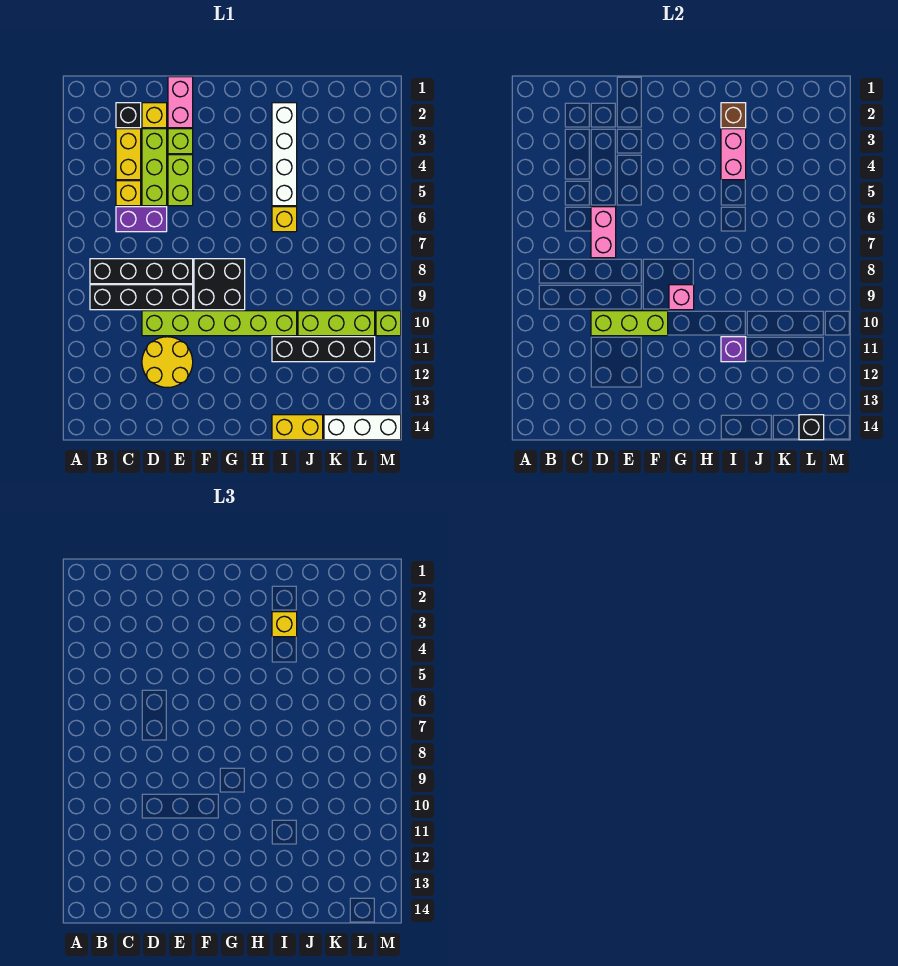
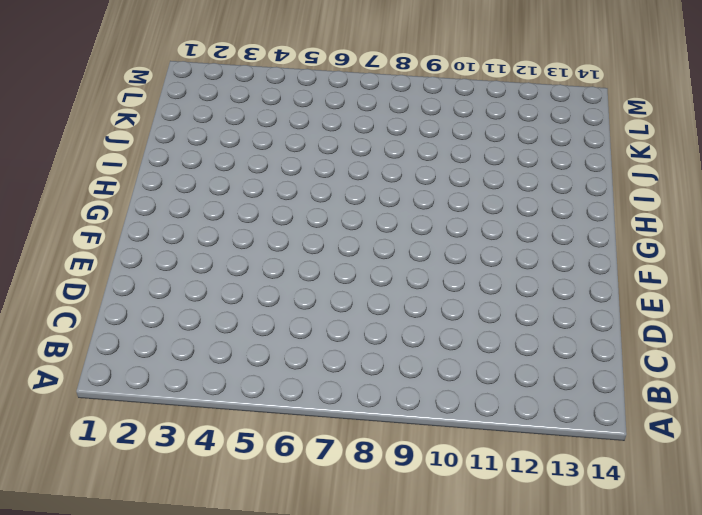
none -> black 1x4 brick [90,259,193,284]
none -> black 1x4 brick [90,285,193,310]
none -> black 1x1 brick [116,103,141,128]

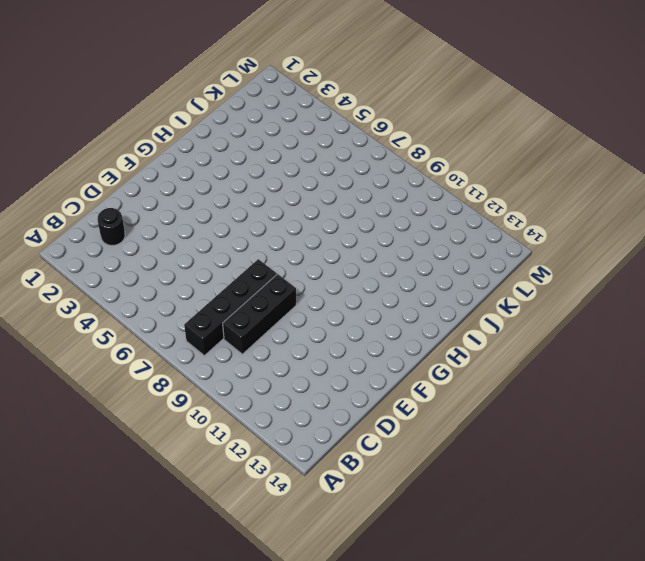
black 1x1 round brick [97,208,125,246] -> black 1x1 brick [116,103,141,128]
black 1x3 brick [223,274,296,354] -> black 1x4 brick [90,285,193,310]
none -> yellow 1x2 brick [116,129,141,180]
none -> yellow 1x1 brick [116,181,141,206]
none -> purple 1x2 brick [116,207,167,232]

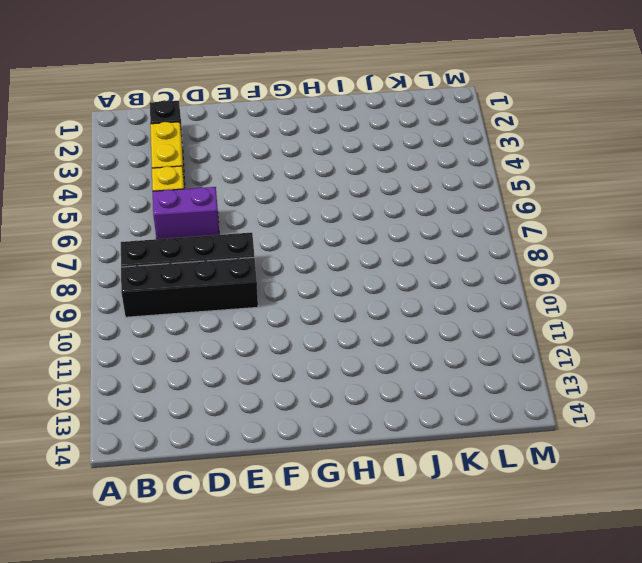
none -> yellow 1x1 brick [142,103,167,128]
none -> lime 1x3 brick [142,129,167,206]
none -> lime 1x6 brick [142,311,297,336]

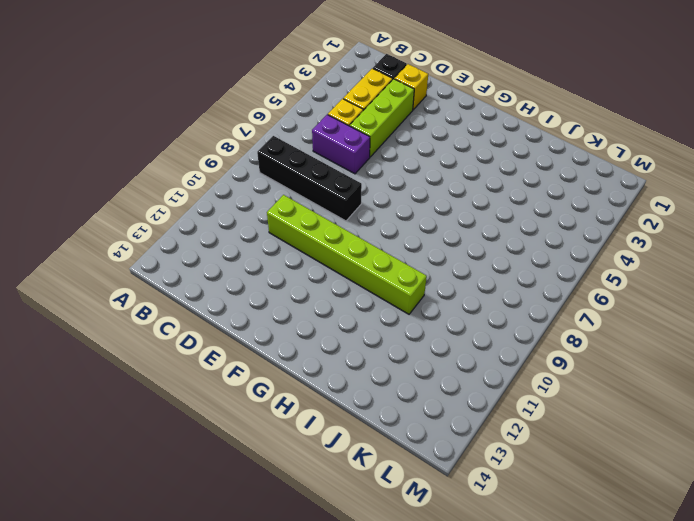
none -> black 1x4 brick [90,285,193,310]
none -> yellow 2x2 round brick [142,337,193,388]
none -> pink 1x2 brick [168,77,193,128]

